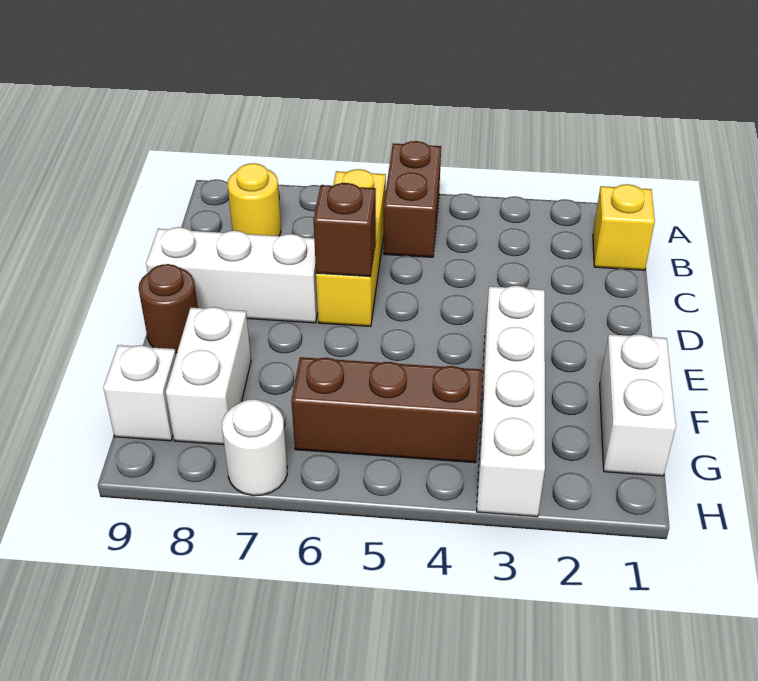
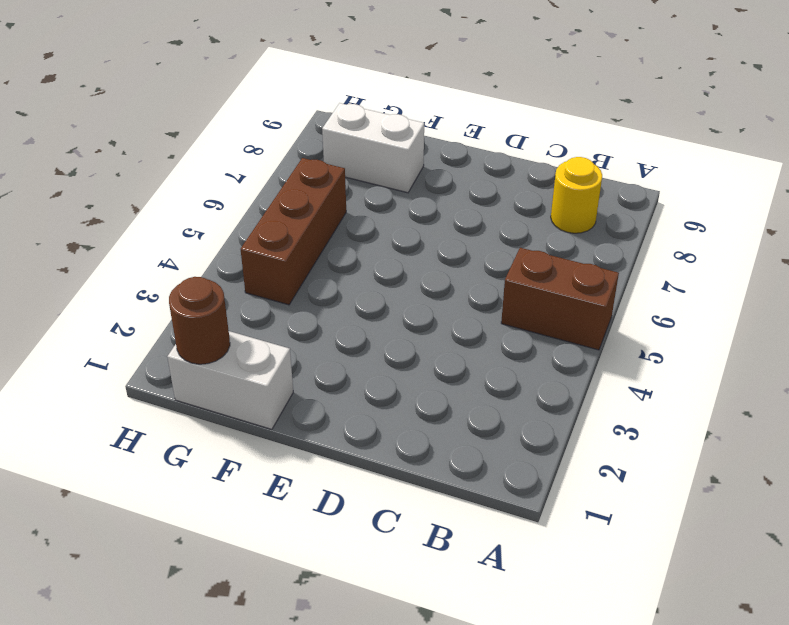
brown 1x1 round brick [169,277,230,364] -> brown 1x1 round brick moved to [139,264,198,353]
none -> yellow 1x1 brick [593,184,655,270]
none -> yellow 1x3 brick [316,169,386,327]
none -> white 1x3 brick [146,227,318,323]

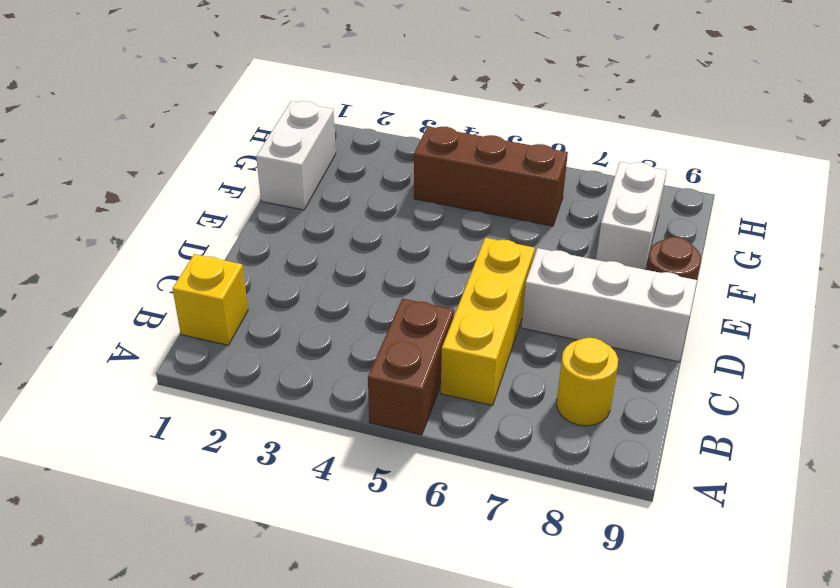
none -> white 1x4 brick [477,286,545,517]
none -> white 1x1 brick [103,345,176,441]
none -> white 1x1 round brick [222,399,287,496]

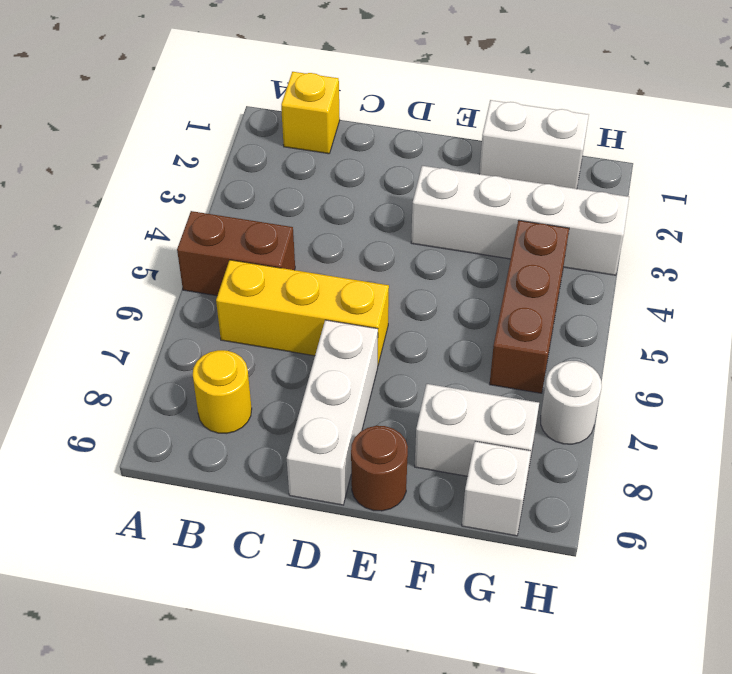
none -> brown 1x1 brick [313,183,376,277]

